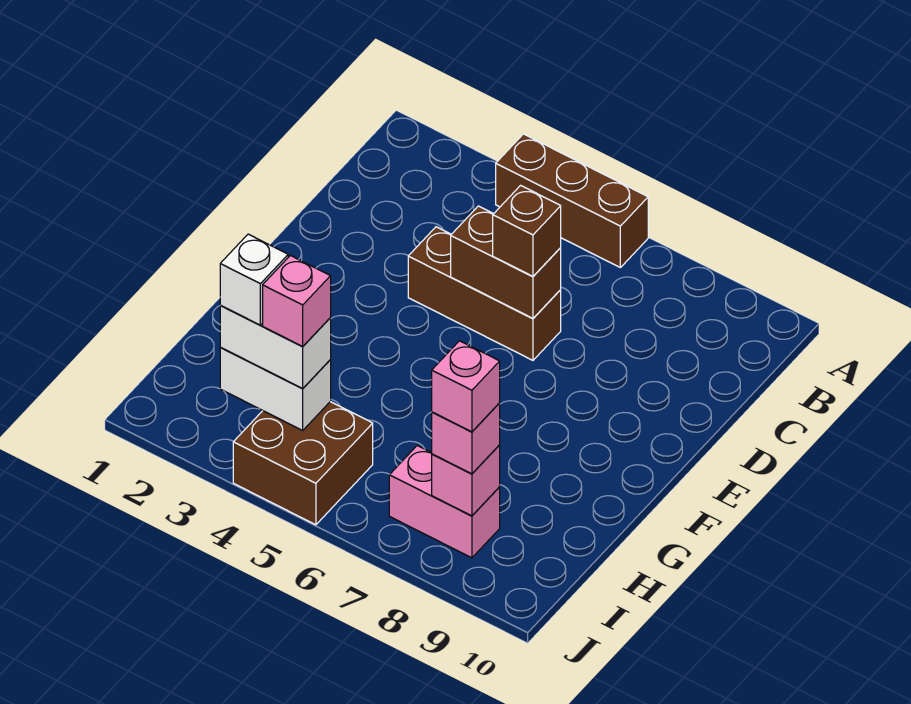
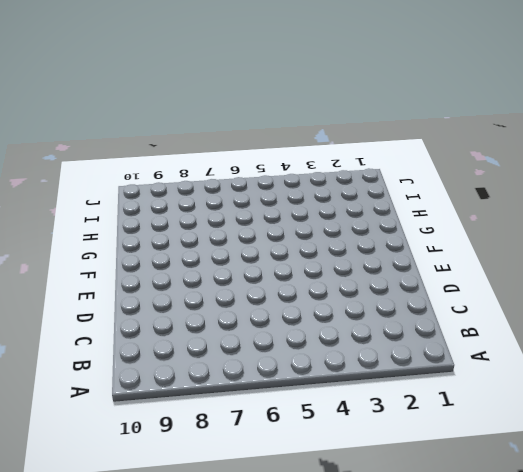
none -> brown 1x3 brick [496,134,648,267]
none -> brown 1x3 brick [408,227,561,360]
none -> brown 2x2 brick [233,402,373,525]

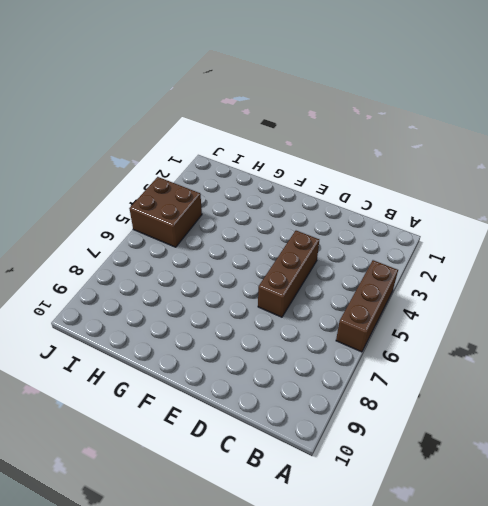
none -> pink 1x2 brick [389,446,500,558]
none -> brown 1x2 brick [451,206,561,319]
none -> white 1x2 brick [220,348,331,430]

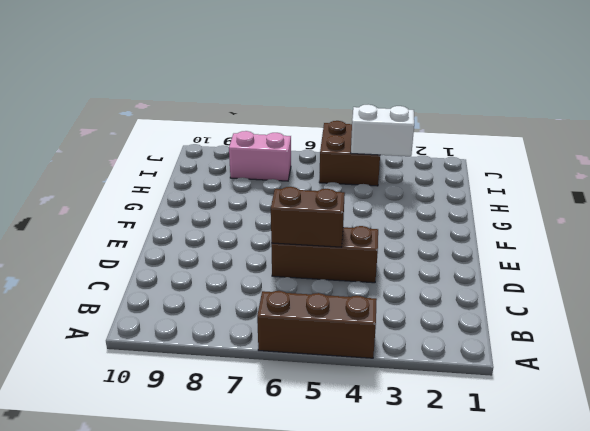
none -> pink 1x1 brick [432,445,500,516]
none -> brown 1x1 brick [493,185,561,277]
none -> white 1x2 brick [220,305,331,389]

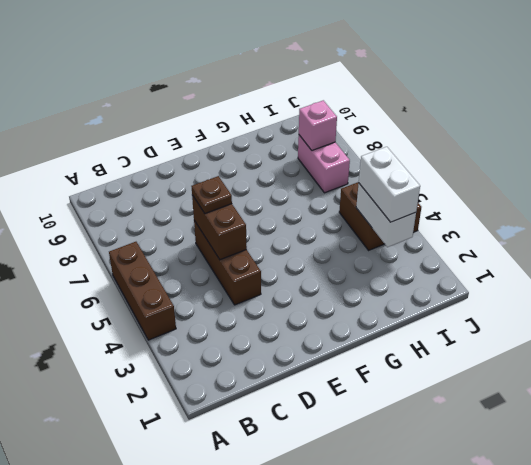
brown 1x1 plate [191,176,232,213] -> brown 1x1 brick [493,185,561,277]
none -> pink 1x1 brick [432,403,500,474]
none -> white 1x1 brick [220,234,288,325]
none -> pink 1x1 brick [263,255,331,347]

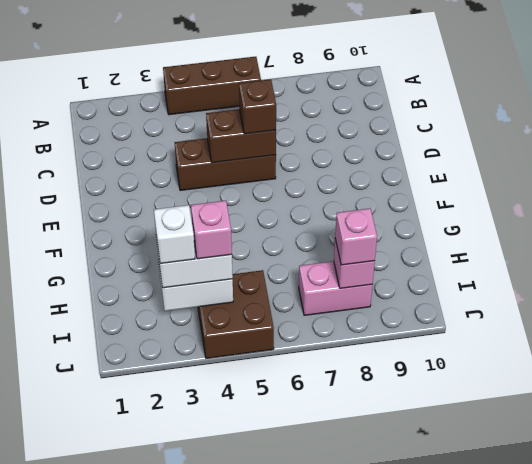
none -> pink 1x1 brick [432,341,500,432]

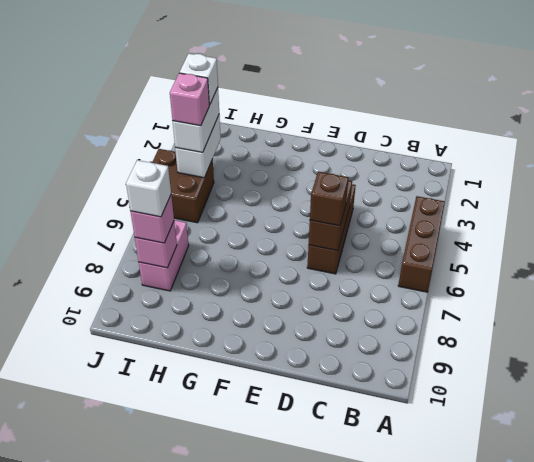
white 1x1 brick [126,160,171,217] -> pink 1x1 brick [432,341,500,432]

